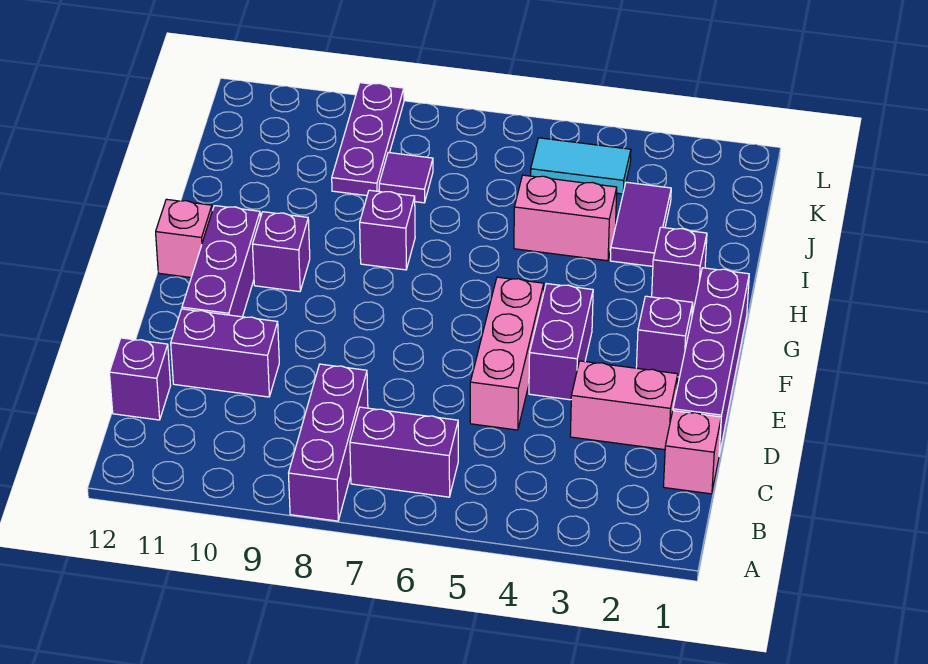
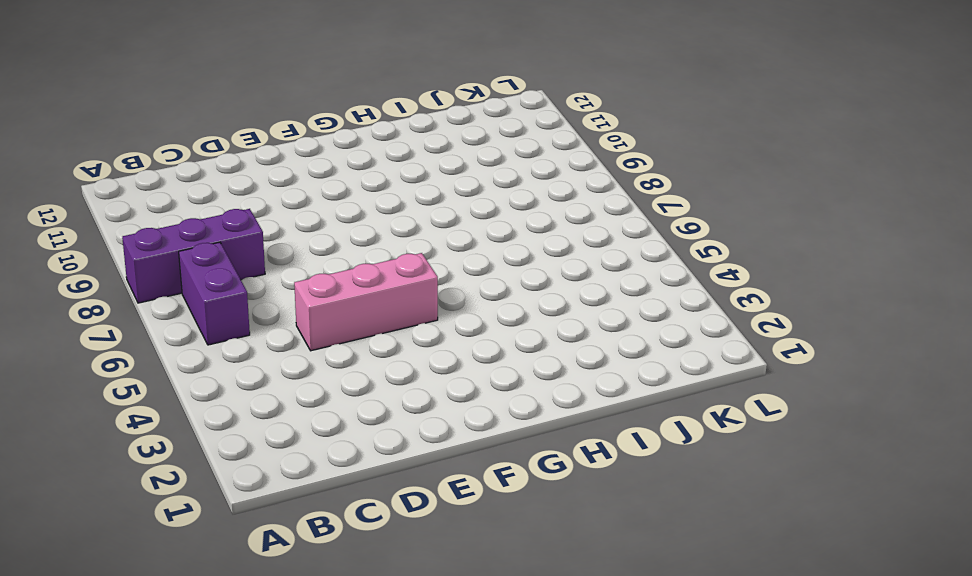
none -> pink 1x1 brick [663,411,721,494]
none -> purple 1x1 brick [109,338,171,420]
none -> purple 1x4 brick [673,268,749,455]

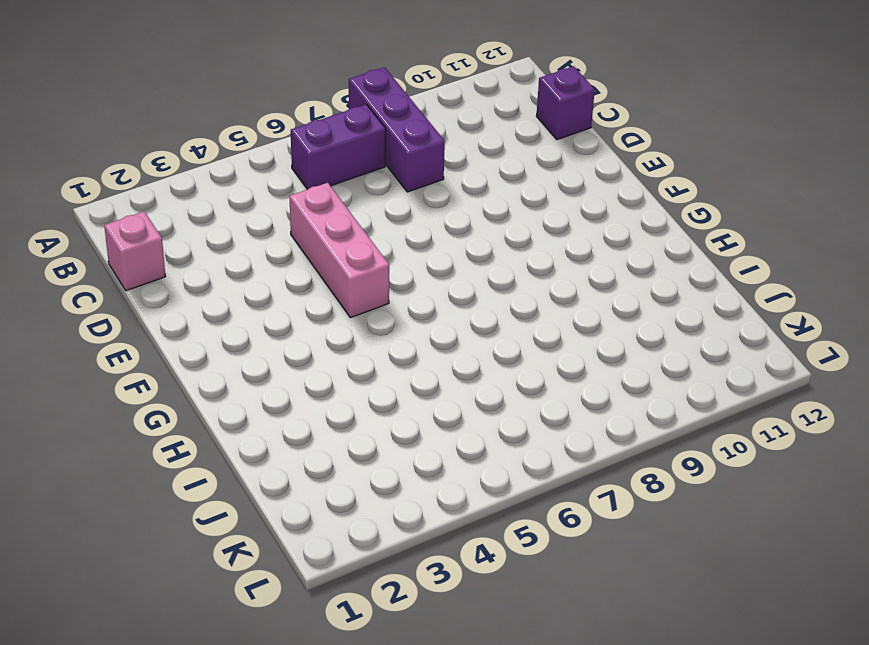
none -> purple 1x4 brick [673,268,749,455]
none -> pink 1x2 brick [570,361,678,450]
none -> purple 1x2 brick [171,309,279,397]

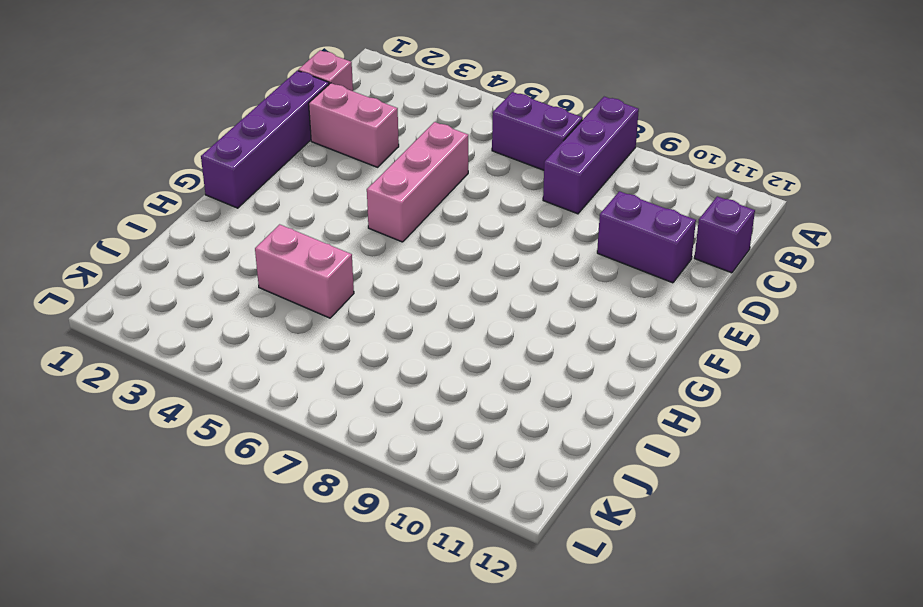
none -> purple 1x2 brick [529,284,593,400]
none -> purple 1x3 brick [182,206,260,317]
none -> purple 1x1 brick [636,296,693,377]

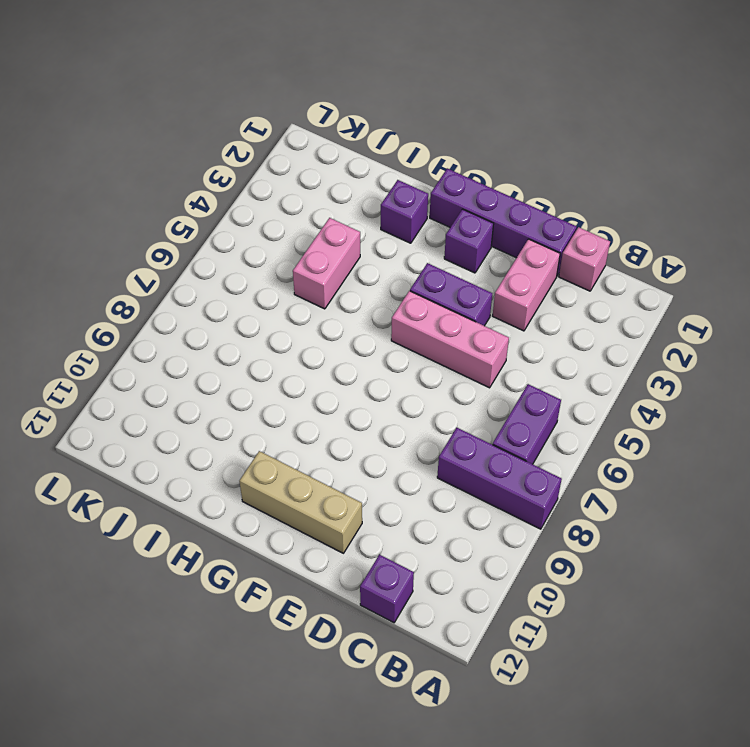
tan 1x3 brick [239,451,362,553] -> purple 1x3 brick [182,206,260,317]
none -> purple 1x2 brick [171,309,279,397]
none -> purple 1x1 brick [253,212,310,292]
none -> pink 1x1 brick [156,199,212,277]

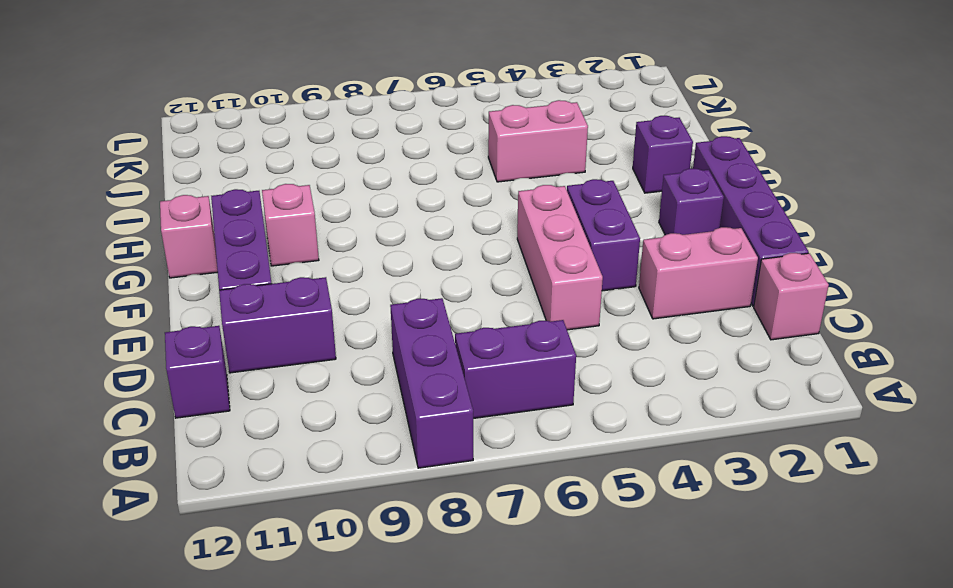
pink 1x1 brick [262,184,319,266] -> purple 1x1 brick [253,212,310,292]
none -> purple 1x1 brick [360,190,415,270]
none -> purple 1x2 tile [610,182,671,266]
none -> purple 1x1 tile [379,153,433,203]

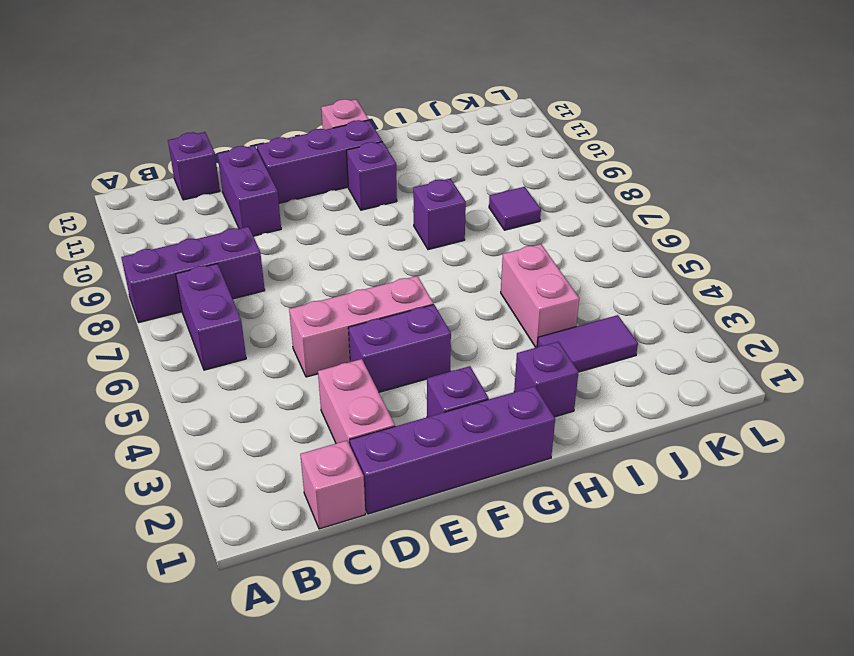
none -> purple 1x3 plate [332,83,404,196]
none -> cyan 1x2 tile [531,138,631,194]

